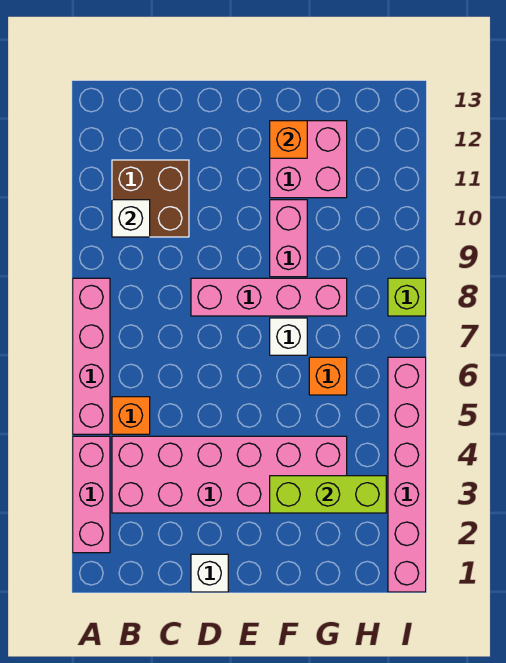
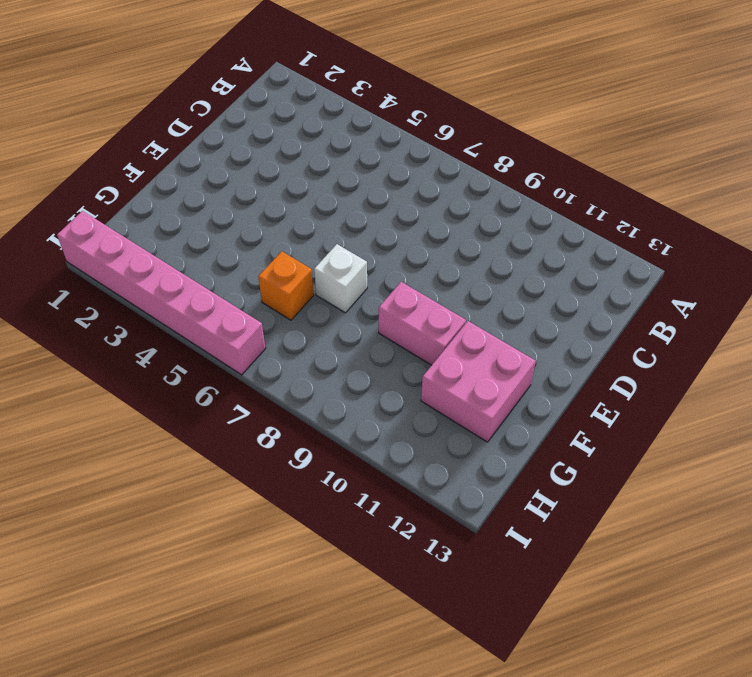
none -> pink 1x3 brick [73,436,110,553]
none -> pink 1x4 brick [73,278,110,434]
none -> pink 2x6 brick [112,436,347,513]

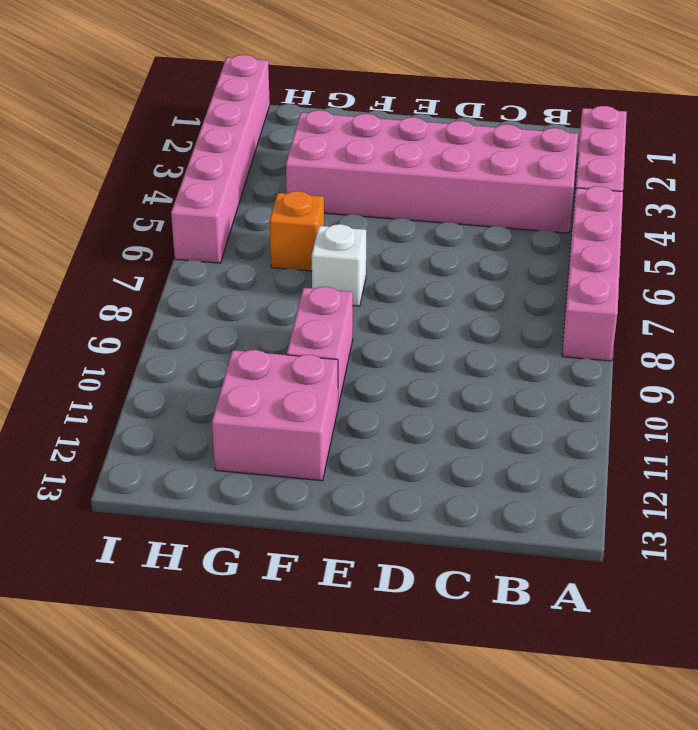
none -> orange 1x1 brick [112,397,150,434]
none -> brown 2x2 brick [112,160,189,237]
none -> white 1x1 brick [191,554,228,592]

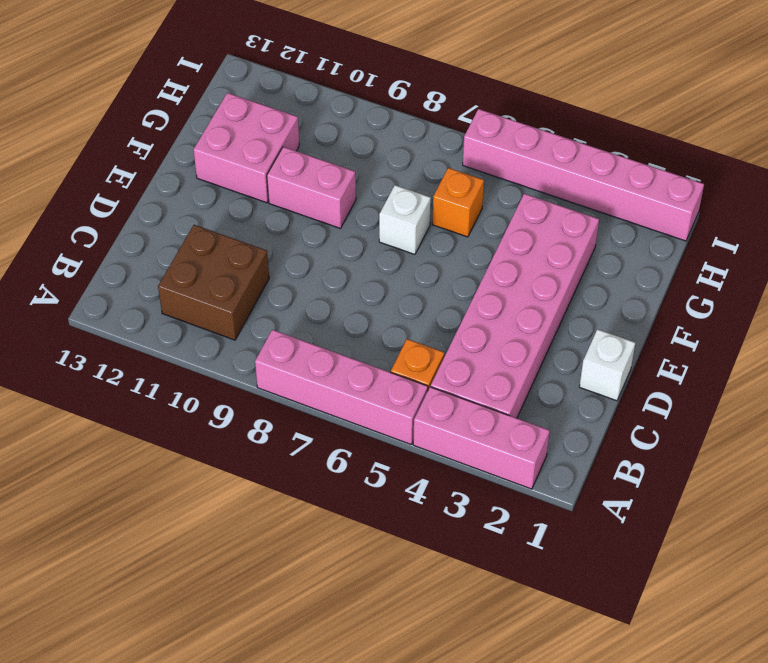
none -> pink 1x4 brick [191,278,347,316]
none -> lime 1x1 brick [388,278,426,316]
none -> white 1x1 brick [112,200,150,237]

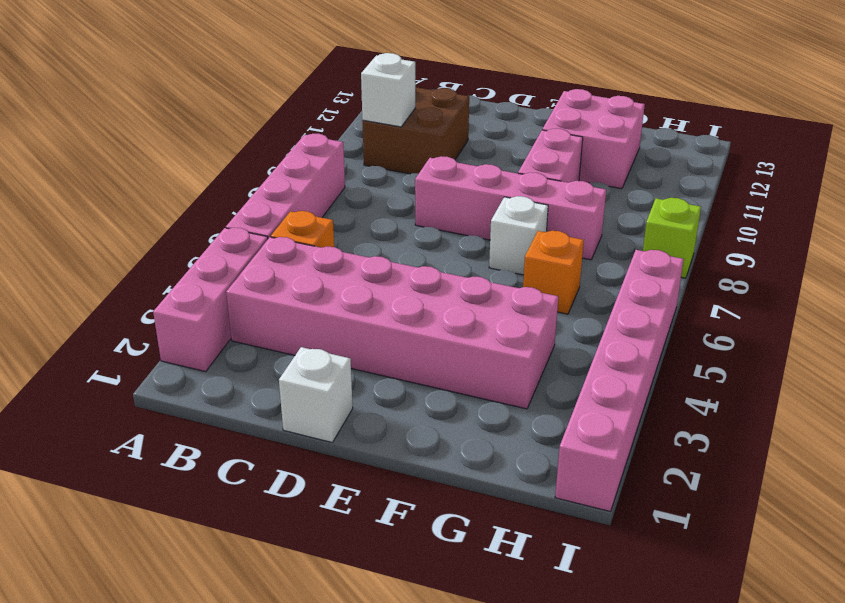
none -> lime 1x3 brick [270,476,386,513]
none -> orange 1x1 brick [270,121,307,158]

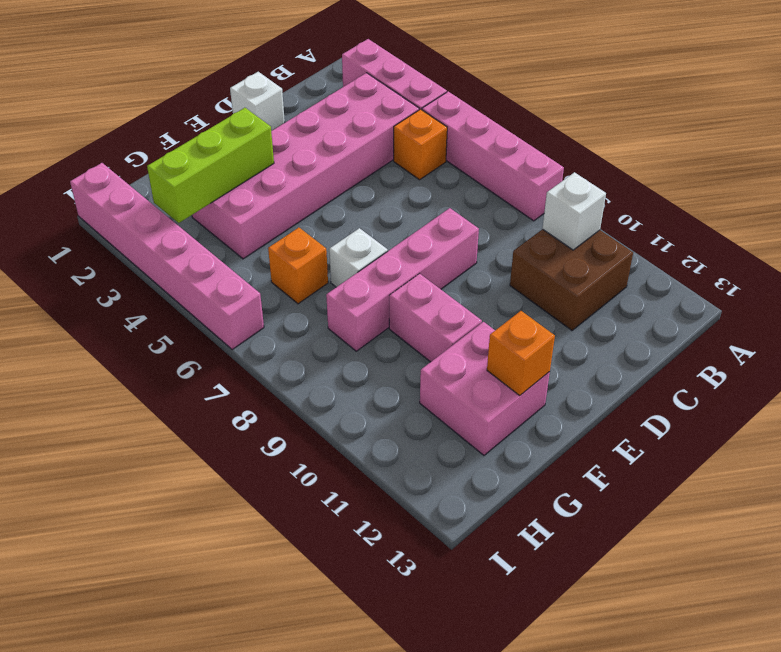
none -> lime 1x1 brick [388,278,426,316]

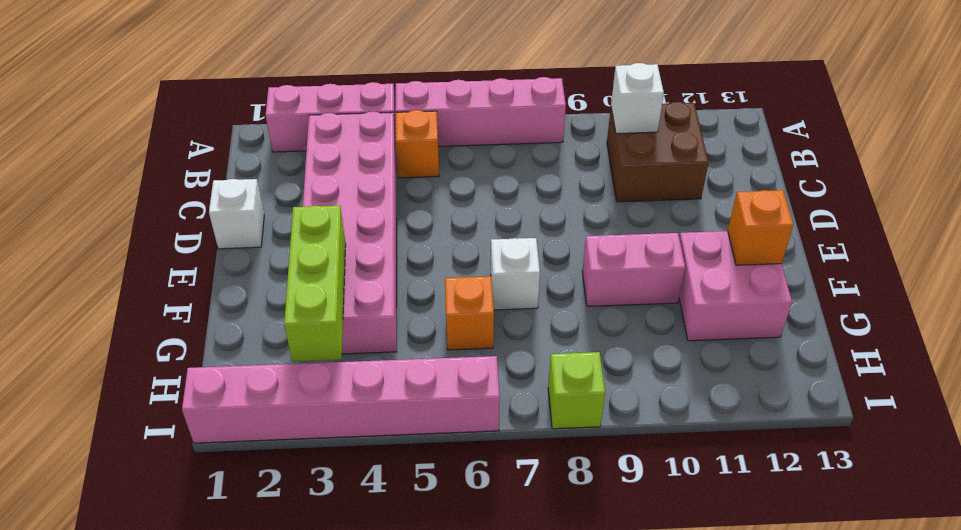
none -> pink 1x4 brick [191,278,347,316]

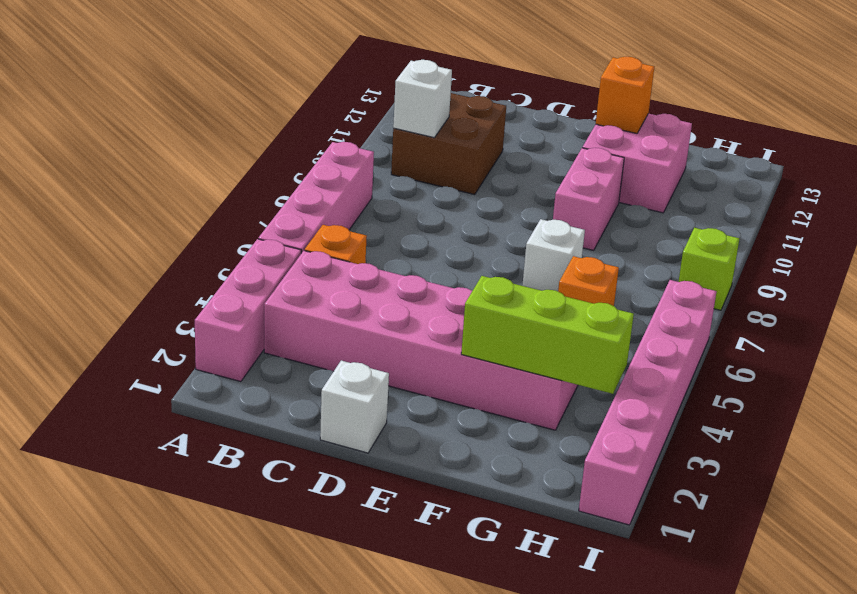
none -> pink 1x4 brick [191,278,347,316]

